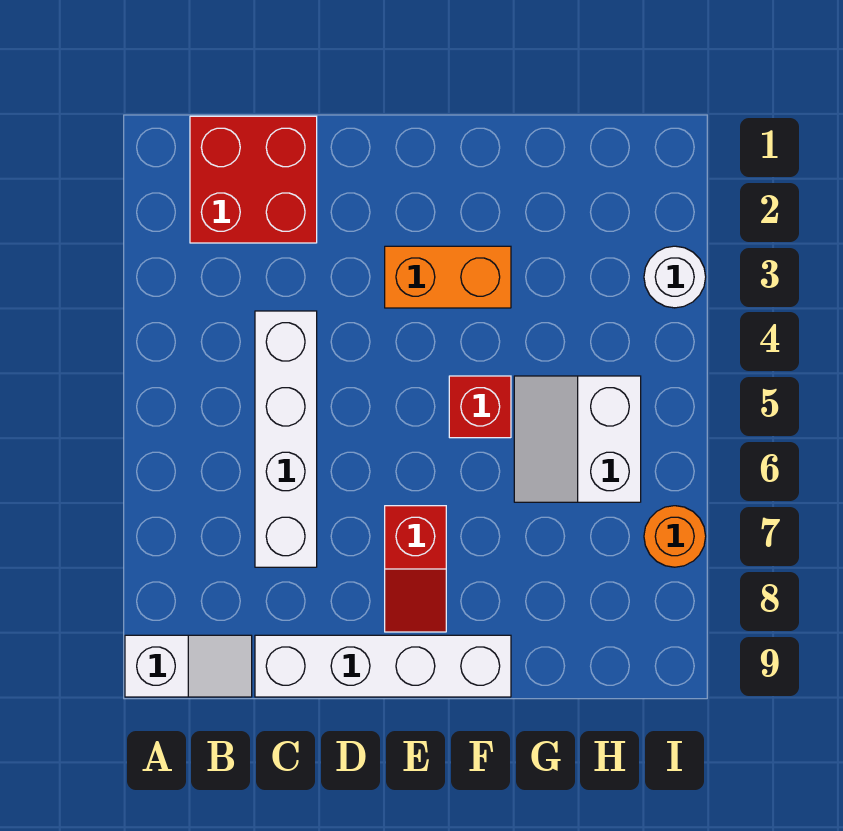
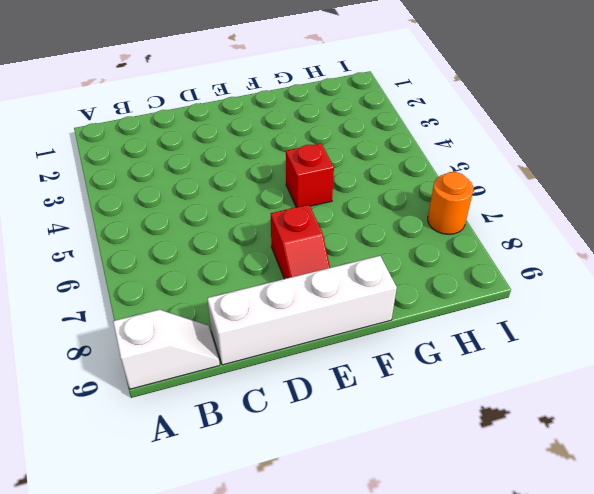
none -> red 2x2 brick [190,116,317,243]
none -> white 1x4 brick [255,311,317,567]

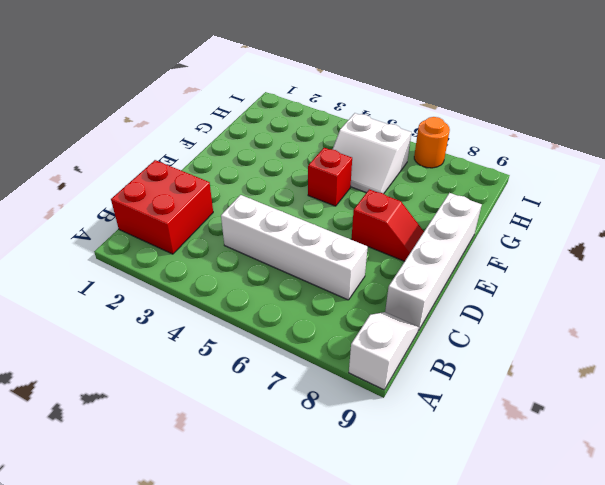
none -> orange 1x2 brick [385,246,511,308]
none -> white 1x1 round brick [644,246,706,308]

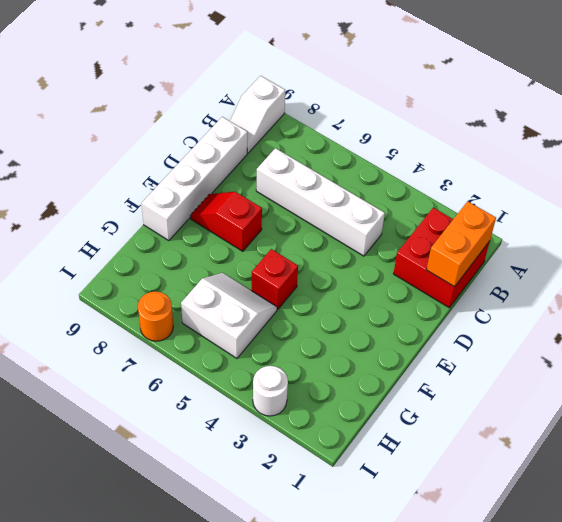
orange 1x2 brick [426,201,496,287] -> orange 1x2 brick moved to [385,246,511,308]

